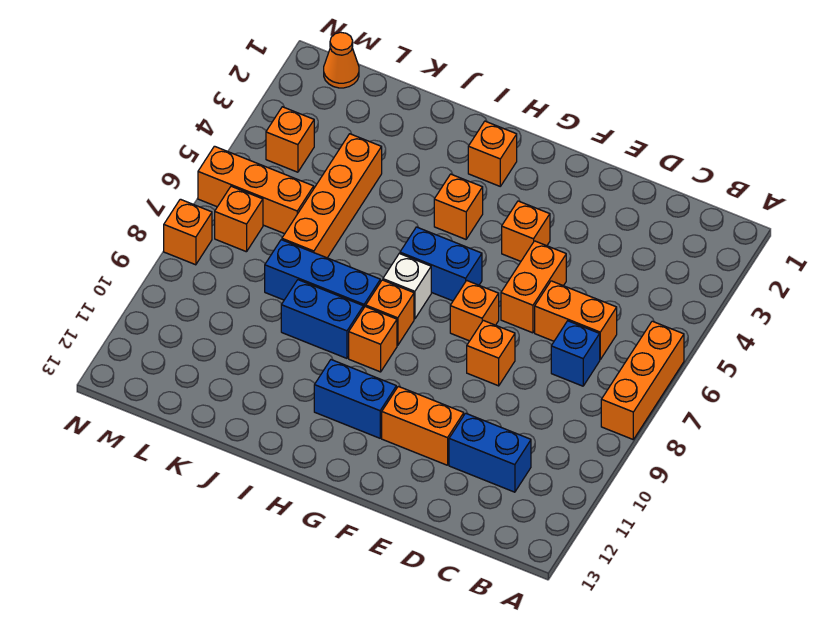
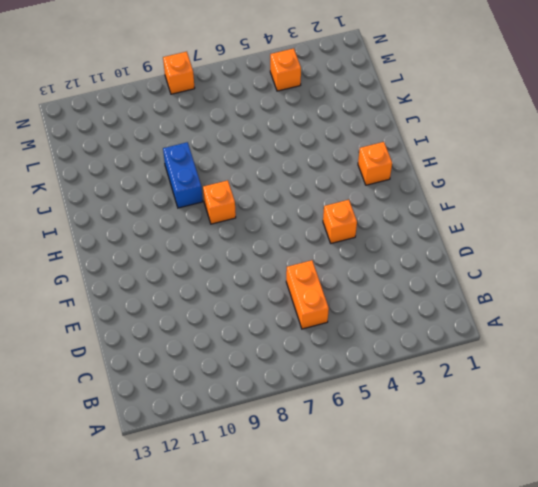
none -> orange 1x3 brick [601,321,684,439]
none -> blue 1x1 brick [551,321,600,386]
none -> blue 1x2 brick [449,413,531,492]

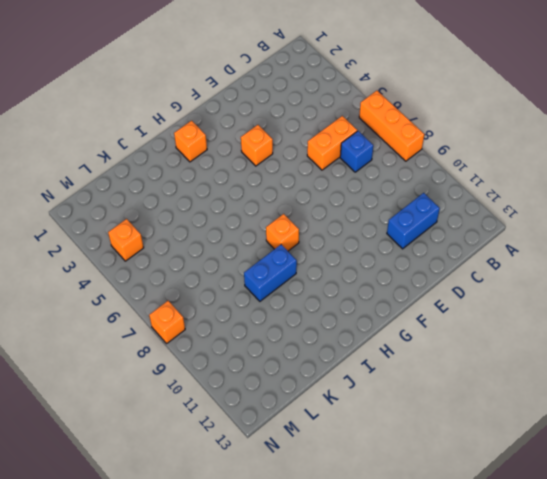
none -> orange 1x2 brick [501,241,566,333]
none -> orange 1x1 brick [467,320,515,386]
none -> orange 1x2 brick [382,386,464,465]

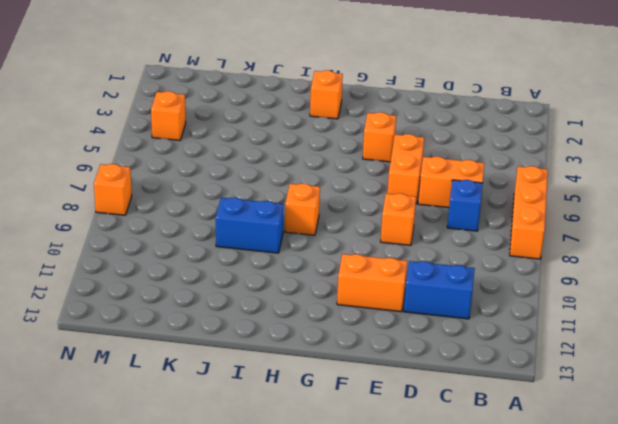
none -> orange 1x1 brick [450,281,499,341]
none -> blue 1x2 brick [400,227,482,301]
none -> blue 1x2 brick [314,360,396,438]

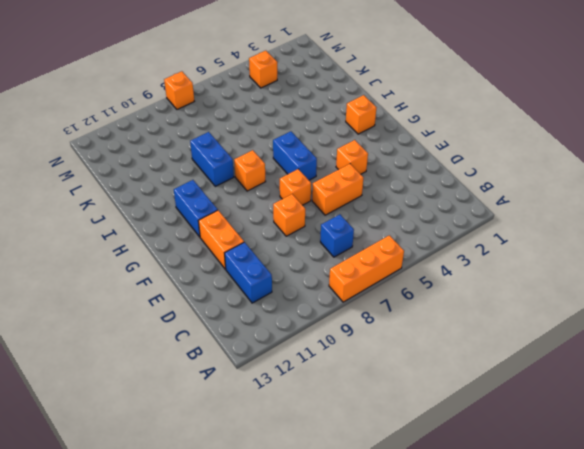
none -> orange 1x2 brick [535,281,617,360]
none -> orange 1x1 brick [434,174,483,239]
none -> white 1x1 brick [383,254,431,319]

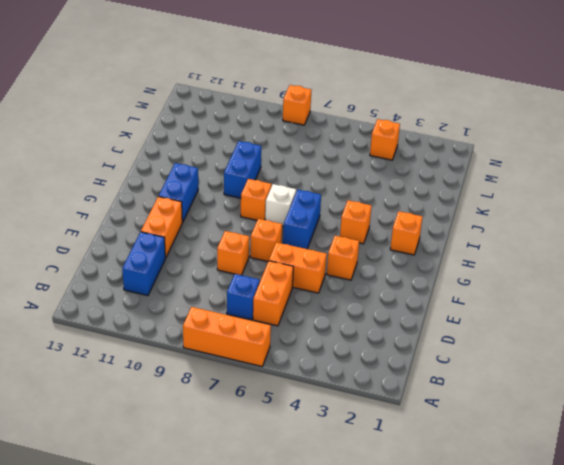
none -> orange 1x1 brick [349,306,397,372]
none -> blue 1x3 brick [265,240,380,308]
none -> orange 1x4 brick [282,134,382,258]

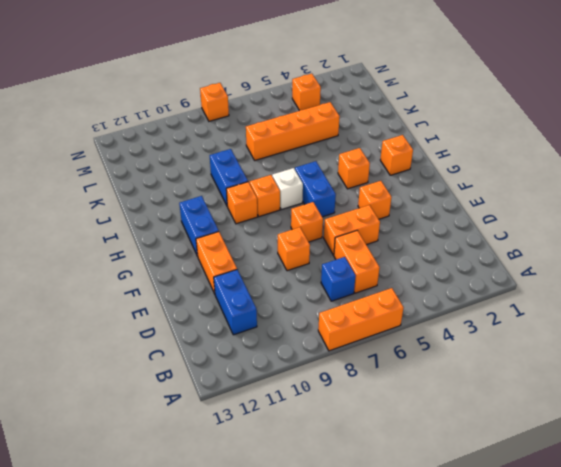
none -> blue 1x3 brick [265,240,380,308]
none -> orange 1x3 brick [198,146,314,234]
none -> orange 1x1 cone [324,32,359,88]

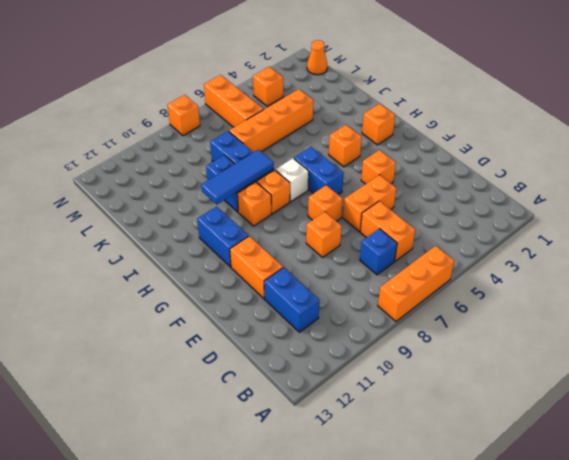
blue 1x3 tile [201,150,274,204] -> none
none -> orange 1x1 brick [215,186,263,252]

